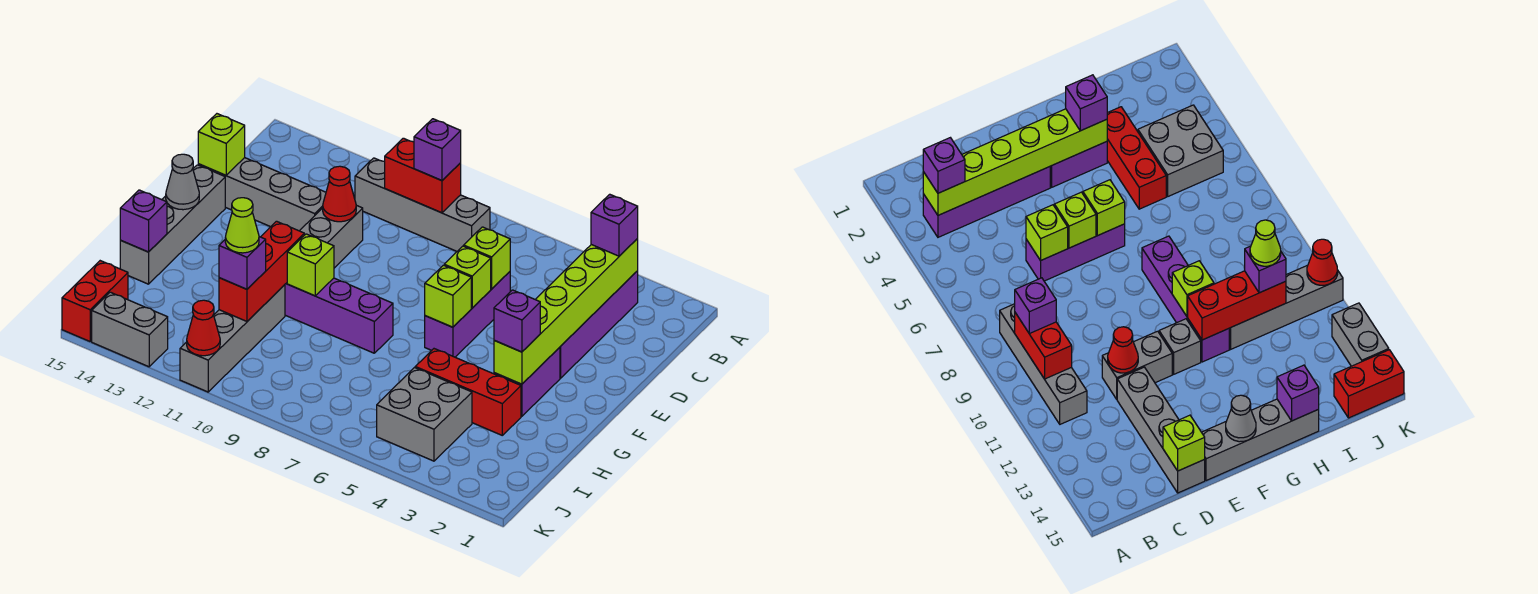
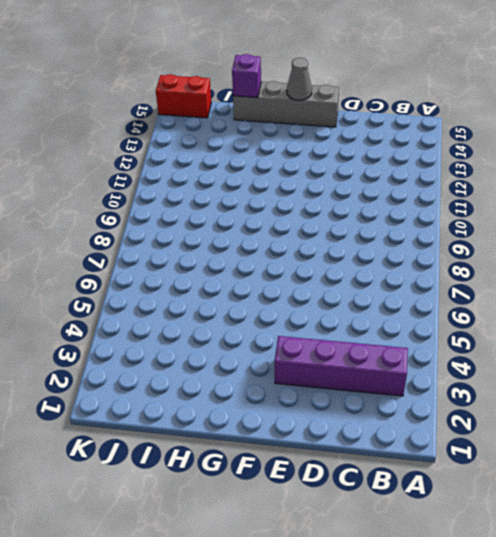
none -> grey 1x4 brick [355,158,490,251]
none -> purple 1x3 brick [425,272,510,357]
none -> grey 1x2 brick [300,205,363,268]
none -> grey 1x4 brick [198,158,326,231]

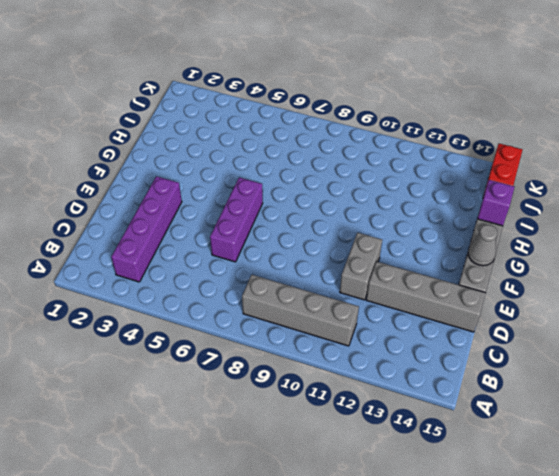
none -> purple 1x2 brick [494,347,560,416]
none -> grey 1x1 brick [1159,319,1201,374]
none -> purple 1x4 brick [285,278,393,353]
none -> red 1x3 brick [415,349,521,435]

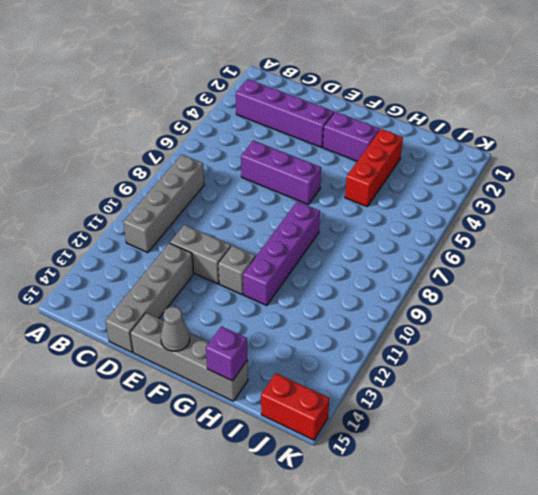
none -> grey 1x4 brick [180,285,285,392]
none -> grey 2x2 brick [377,368,472,461]
none -> grey 1x2 brick [92,292,168,367]
none -> lime 1x6 brick [494,239,638,384]

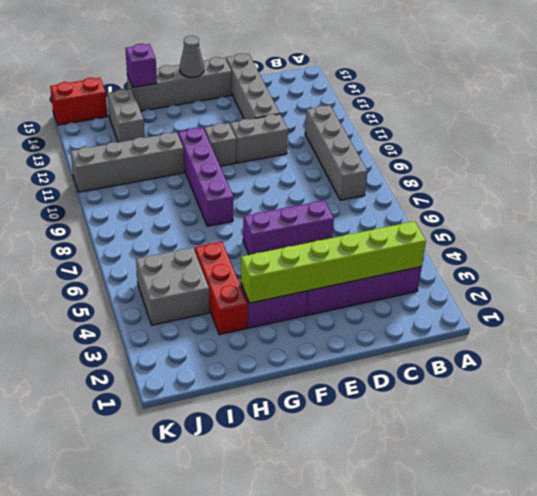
grey 1x2 brick [107,89,145,142] -> grey 1x2 brick moved to [92,292,168,367]
none -> red 1x2 brick [385,138,461,213]
none -> lime 1x1 brick [464,227,510,289]
none -> red 1x1 cone [323,166,356,222]
none -> lime 1x1 brick [198,114,245,175]

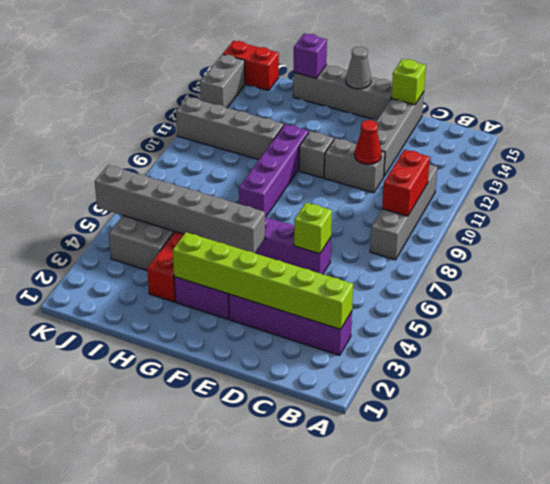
grey 1x6 brick [95,165,265,253] -> none
none -> lime 1x1 brick [444,246,491,308]
none -> lime 1x1 brick [425,265,471,327]
none -> lime 1x1 brick [287,234,334,296]
none -> red 1x3 brick [219,221,304,321]

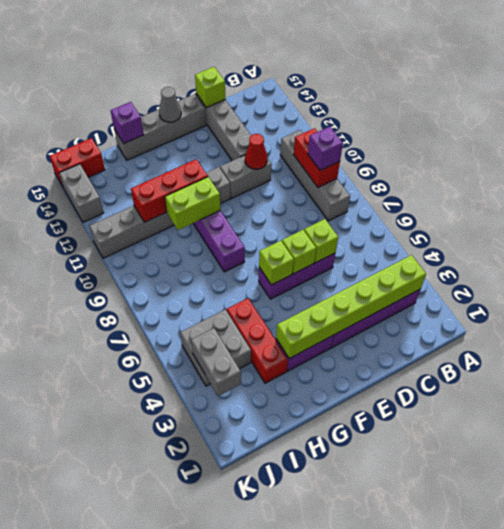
lime 1x2 brick [165,177,220,230] -> lime 1x1 brick [287,234,334,296]
grey 1x2 brick [191,328,241,396] -> none
none -> red 1x1 cone [187,300,220,356]
none -> purple 1x1 brick [591,194,638,256]
none -> purple 1x1 brick [494,290,540,352]
none -> purple 1x1 brick [219,237,266,289]

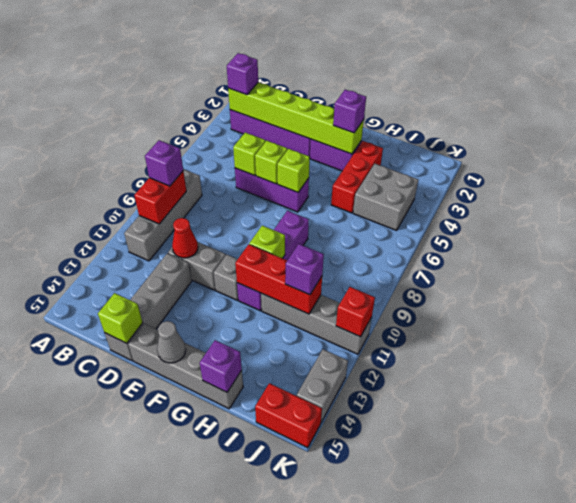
red 1x1 brick [336,287,375,337] -> red 1x1 cone [187,300,220,356]
none -> lime 1x1 cone [225,198,259,253]

